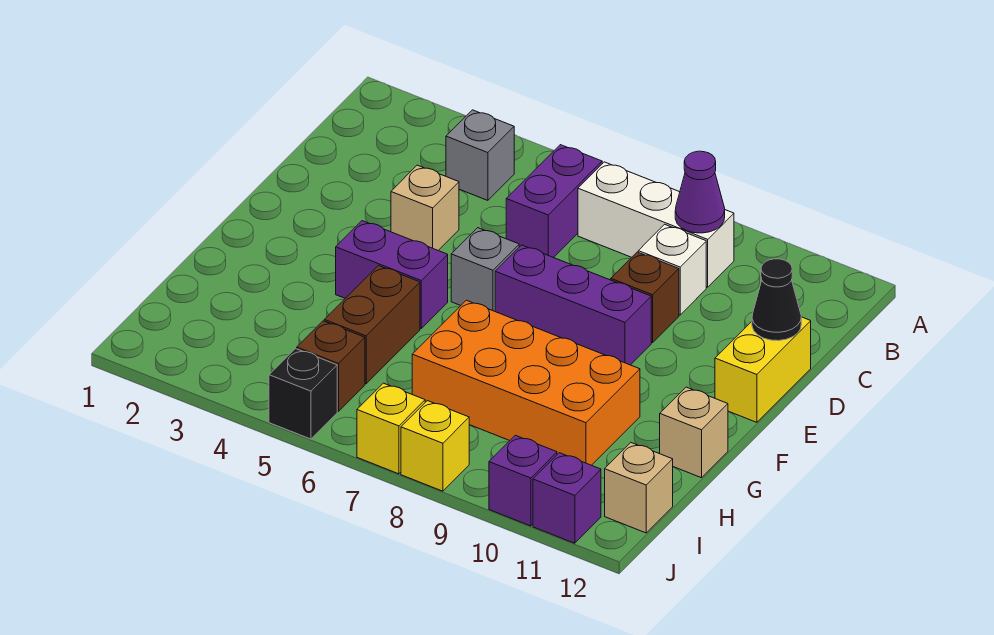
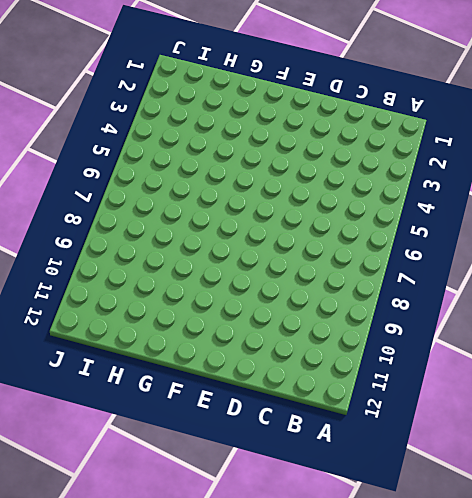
none -> grey 1x1 brick [446,110,514,200]
none -> purple 1x2 brick [506,145,602,258]
none -> white 1x3 brick [578,162,734,287]

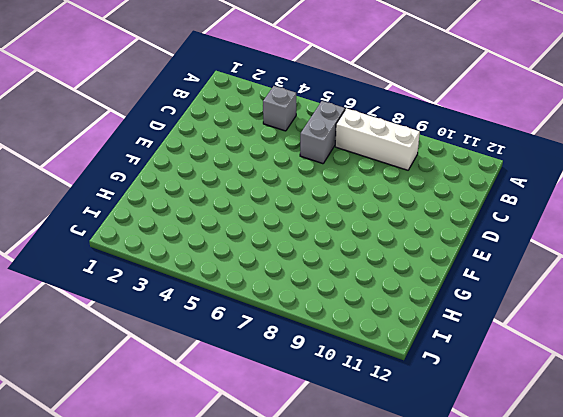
grey 1x2 brick [300,101,345,164] -> purple 1x2 brick [506,145,602,258]
none -> white 1x1 brick [638,224,706,315]
none -> tan 1x1 brick [391,165,459,250]
none -> brown 1x1 brick [611,252,679,343]

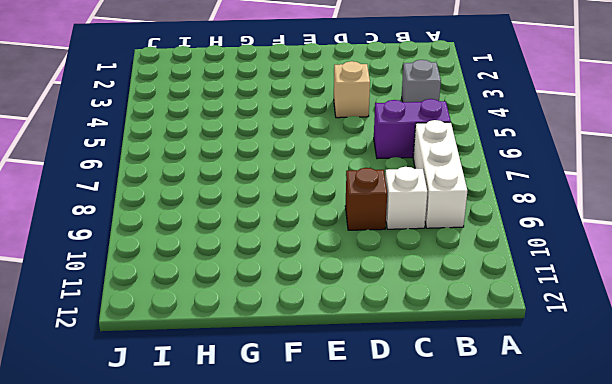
none -> yellow 1x2 brick [715,317,811,422]
none -> grey 1x1 brick [451,228,519,311]
none -> purple 1x3 brick [495,245,651,365]

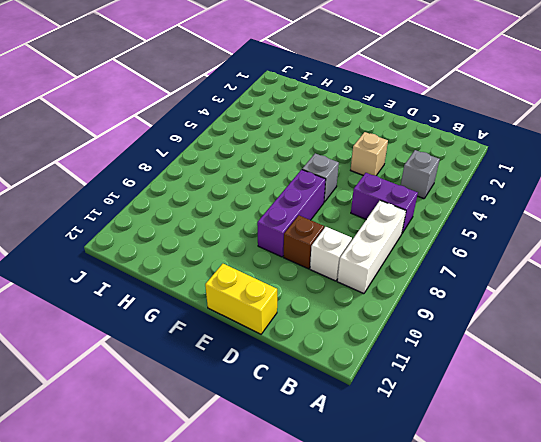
none -> purple 1x2 brick [336,221,448,328]
none -> brown 1x2 brick [324,266,420,384]
none -> orange 2x4 brick [412,300,640,465]

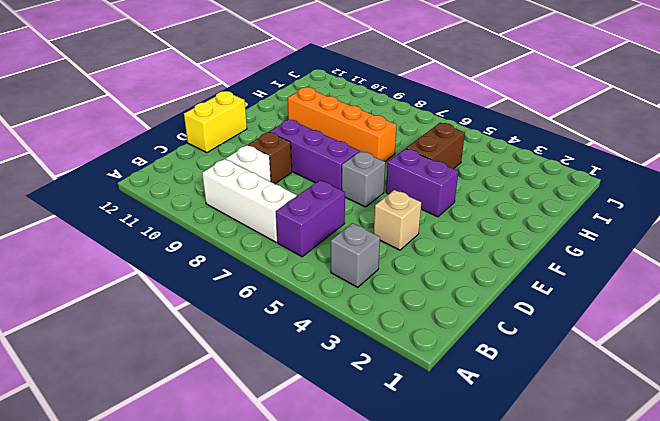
orange 1x4 brick [288,87,397,161] -> orange 2x4 brick [412,300,640,465]
none -> tan 1x1 brick [660,387,728,478]
none -> brown 1x1 brick [297,321,365,411]
none -> tan 1x1 brick [605,443,673,533]

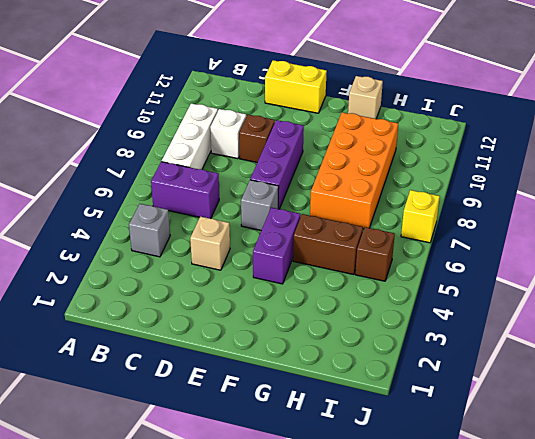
none -> tan 1x1 brick [605,443,673,533]
none -> black 1x1 brick [269,349,337,439]
none -> yellow 1x1 brick [401,401,469,491]

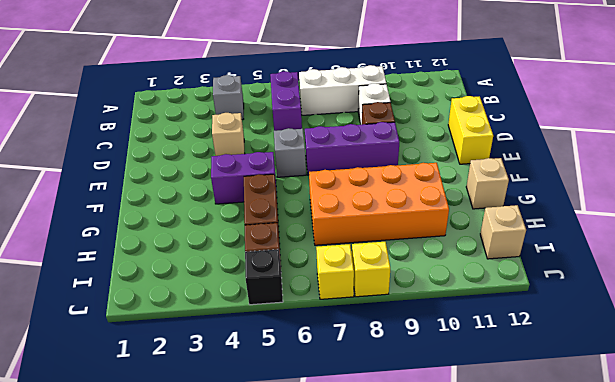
none -> purple 1x1 brick [489,435,557,526]
none -> purple 1x1 brick [533,453,601,543]
none -> purple 1x1 cone [675,151,725,233]

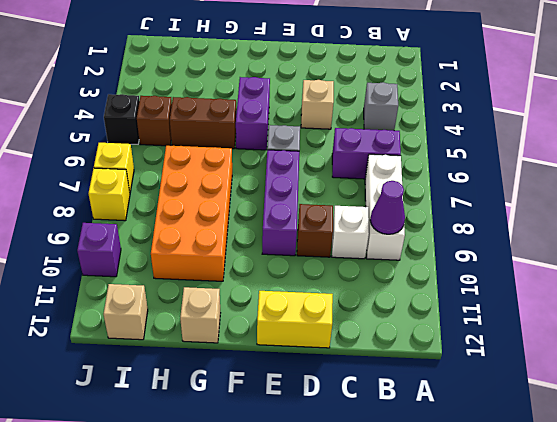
none -> purple 1x1 brick [533,453,601,543]
none -> black 1x1 cone [752,259,801,341]

